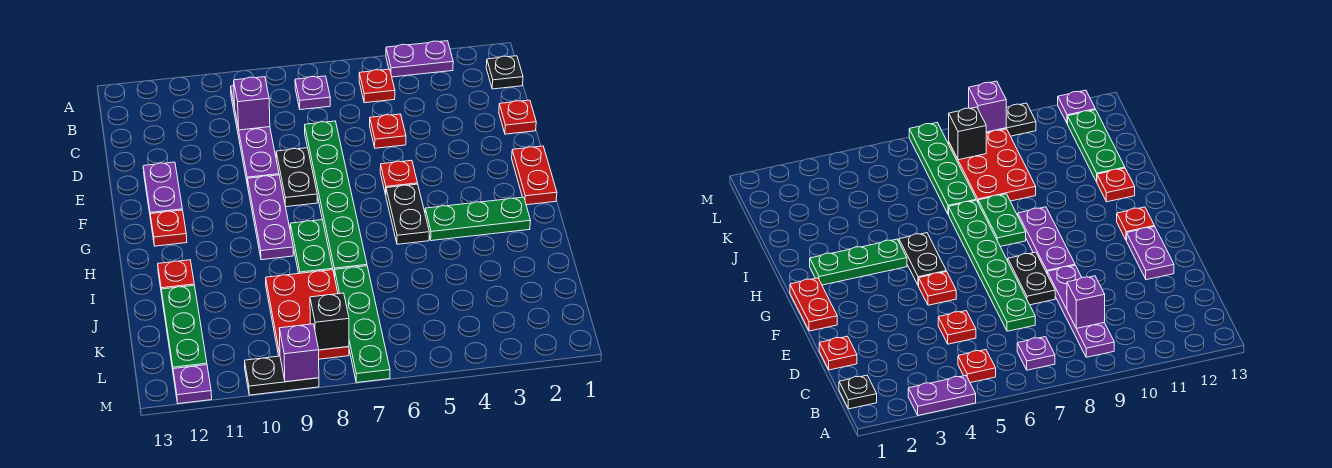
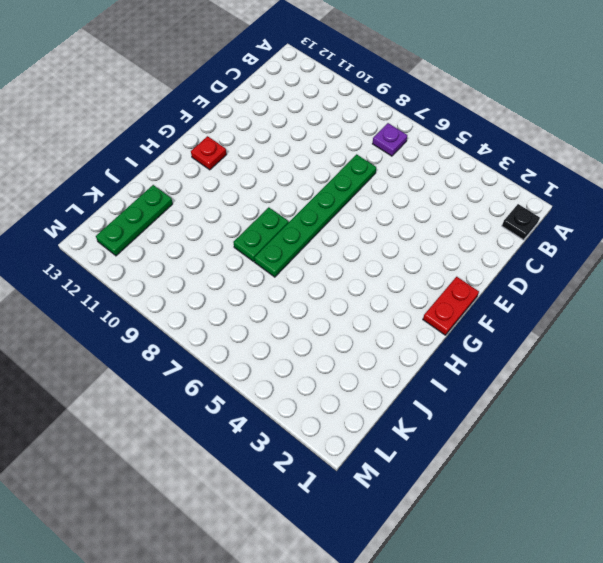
none -> purple 1x2 plate [386,41,453,77]
none -> red 1x1 plate [359,69,395,103]
none -> purple 1x4 plate [231,86,279,186]

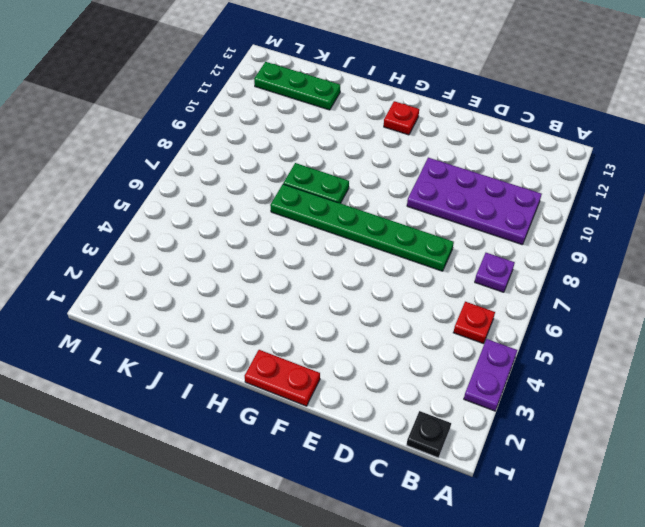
purple 2x4 plate [407,158,542,245] -> purple 1x4 plate [231,86,279,186]
none -> red 1x1 plate [499,100,536,134]
none -> red 1x1 plate [370,114,406,148]
none -> black 1x2 plate [276,148,317,207]

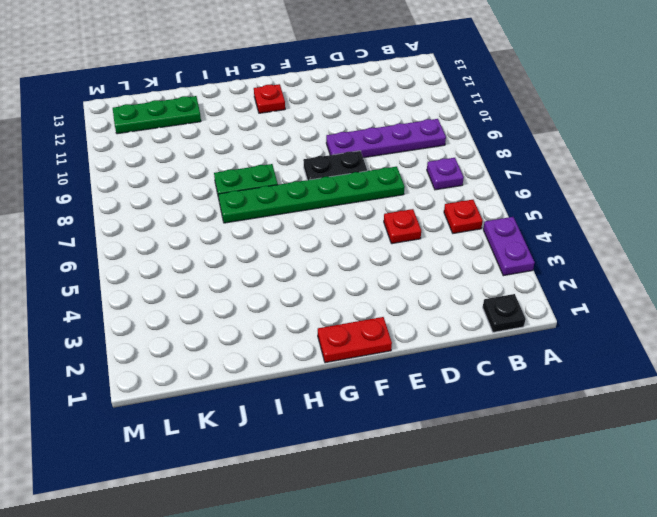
none -> red 1x1 plate [499,100,536,134]
none -> purple 1x2 plate [143,162,182,219]
none -> red 1x1 plate [380,160,418,195]

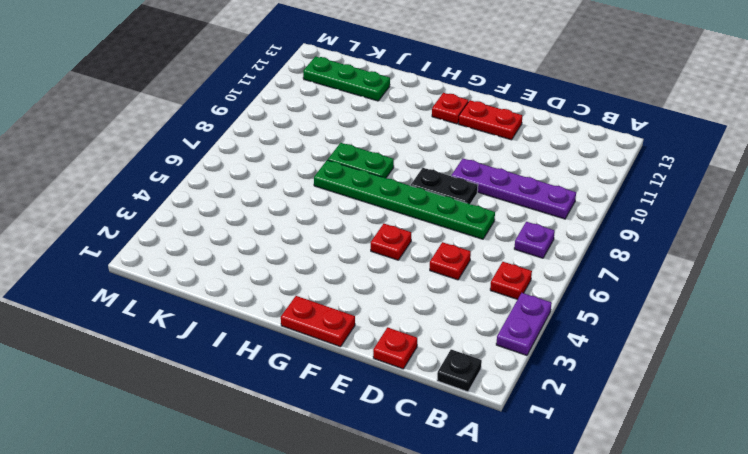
red 1x2 plate [459,100,522,140] -> purple 1x2 plate [143,162,182,219]
none -> purple 1x3 plate [248,175,293,260]
none -> black 1x2 plate [386,184,429,244]
none -> green 1x3 plate [425,197,531,241]

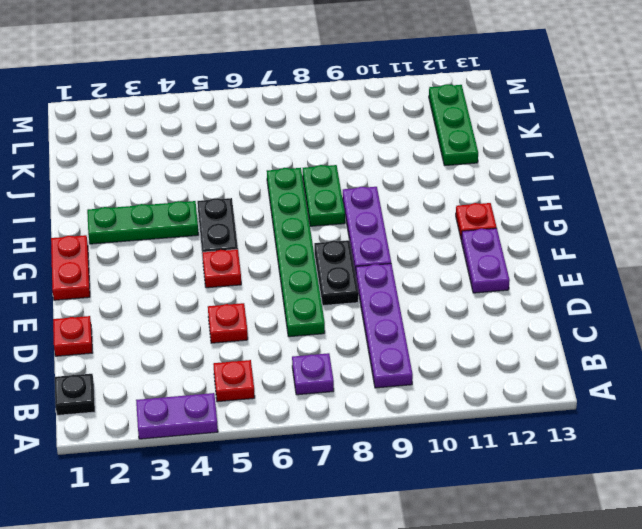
none -> red 1x1 plate [158,260,194,294]
none -> green 1x4 plate [335,266,390,383]
none -> red 2x3 plate [266,270,349,359]

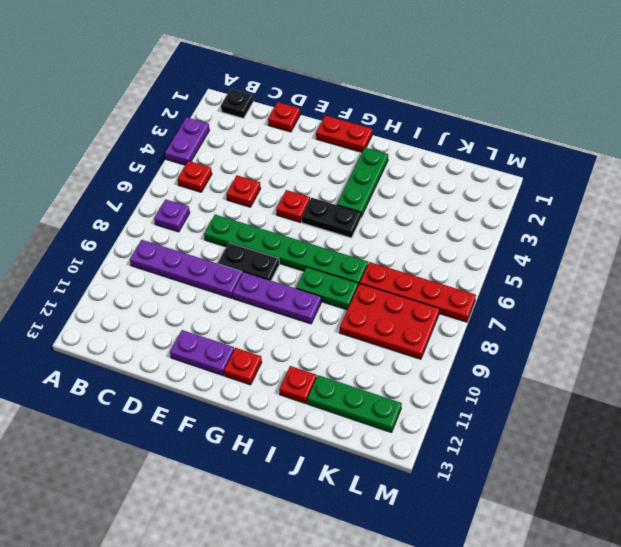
red 1x4 plate [360,262,476,322] -> green 1x4 plate [335,266,390,383]
none -> black 1x2 plate [245,356,319,395]
none -> purple 1x1 plate [173,365,212,404]
none -> purple 1x1 brick [234,77,270,130]

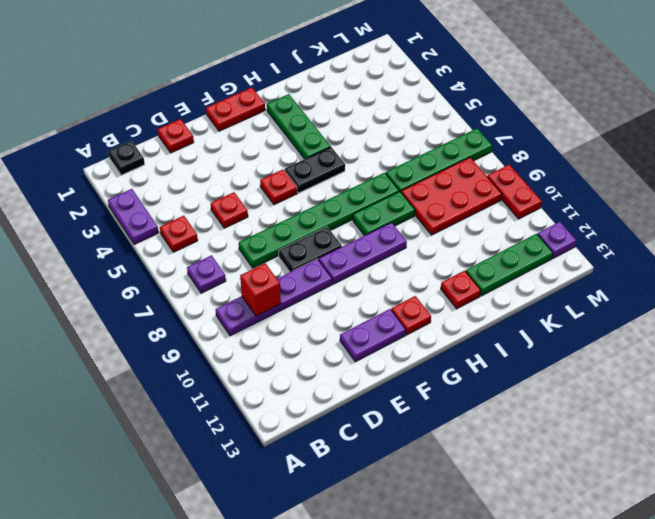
red 1x1 brick [240,263,281,316] -> purple 1x1 brick [234,77,270,130]
red 1x2 plate [487,165,542,219] -> black 1x2 plate [245,356,319,395]
none -> black 1x1 brick [310,293,349,350]
none -> purple 1x1 brick [279,324,319,382]

